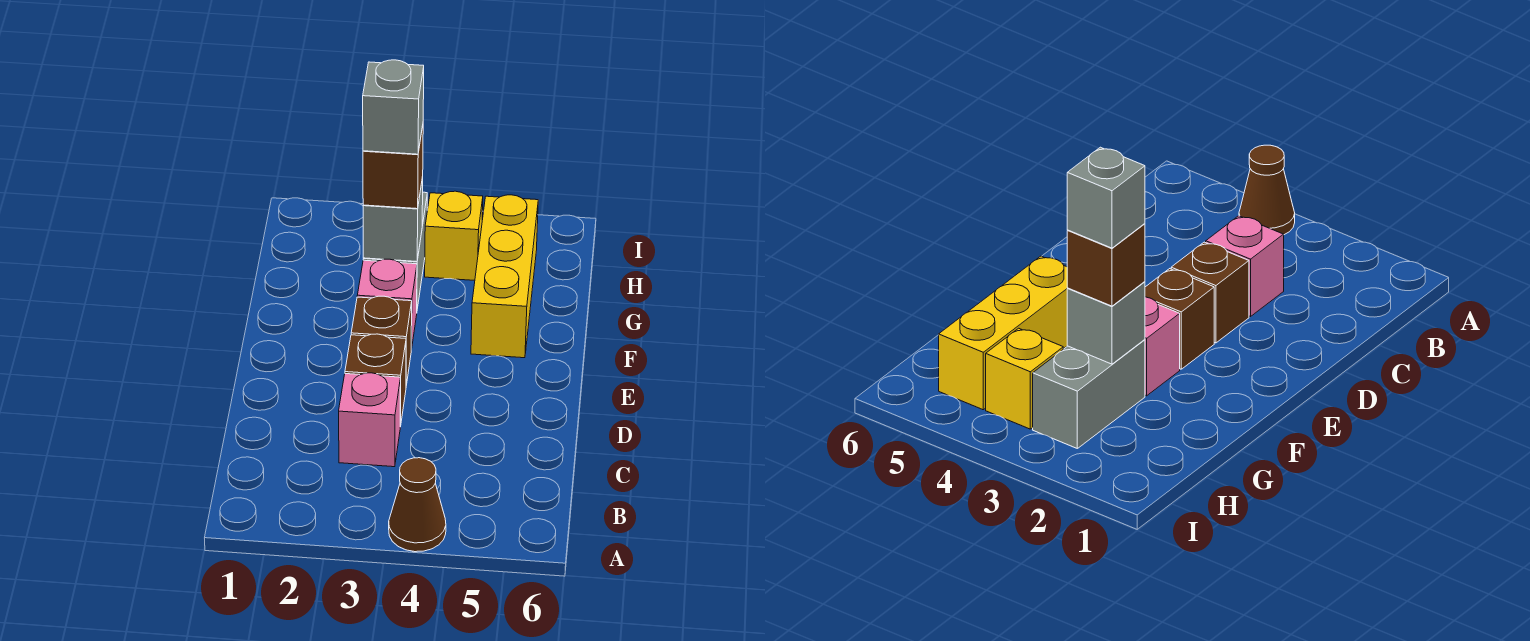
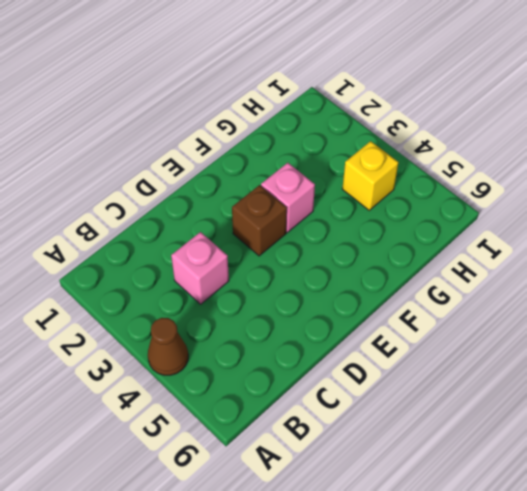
none -> brown 1x1 brick [345,334,406,427]
none -> yellow 1x3 brick [471,195,538,358]

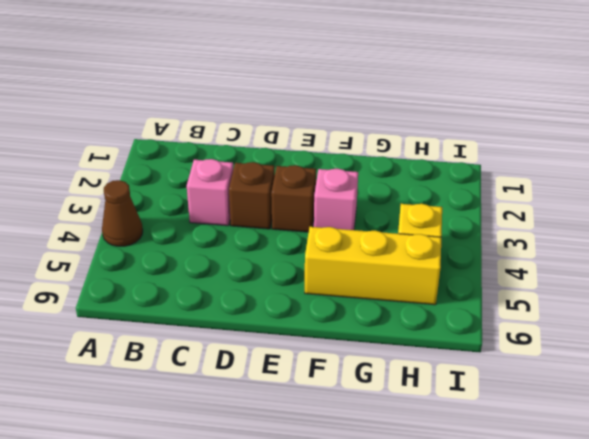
none -> grey 1x2 brick [1033,340,1145,448]
none -> grey 1x1 brick [363,177,423,262]

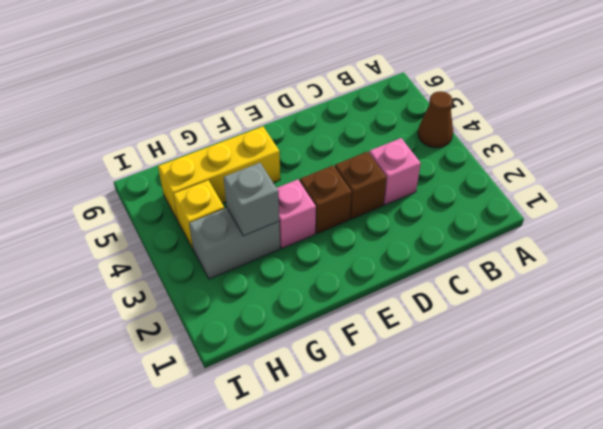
none -> brown 1x1 brick [363,126,423,209]
none -> grey 1x1 brick [363,60,424,154]

